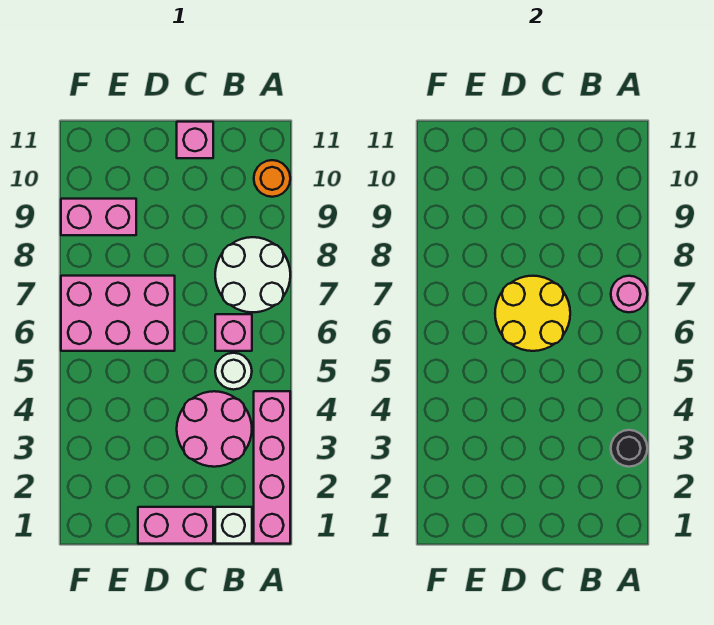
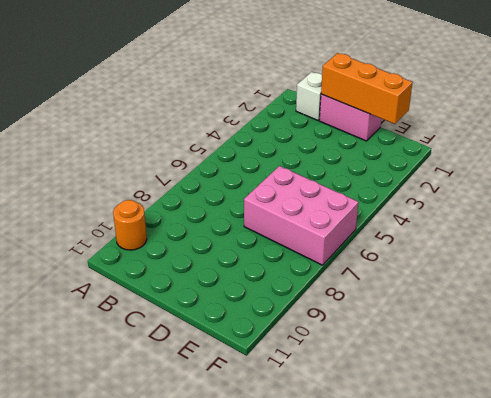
orange 1x3 brick [321,53,413,124] -> none
none -> pink 1x4 brick [254,391,290,544]
none -> white 2x2 round brick [215,237,290,312]
none -> pink 2x2 round brick [177,391,252,467]

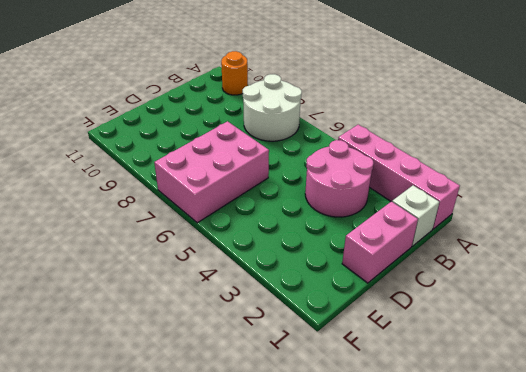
none -> white 1x1 round brick [215,353,252,390]
none -> pink 1x1 brick [215,314,252,351]
none -> pink 1x1 brick [177,122,213,158]

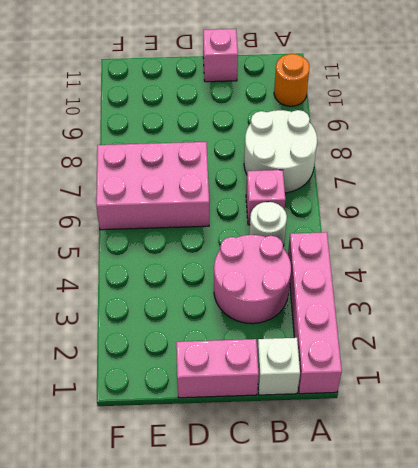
none -> pink 1x2 brick [61,199,136,235]
none -> black 1x1 round brick [611,430,647,467]
none -> pink 1x1 round brick [611,276,647,312]

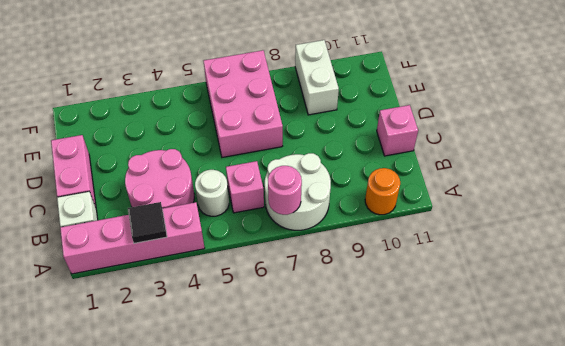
black 1x1 tile [128,202,167,243] -> black 1x1 round brick [611,430,647,467]
white 1x2 brick [295,40,339,115] -> pink 1x2 brick [61,199,136,235]
none -> yellow 2x2 round brick [495,276,570,351]

